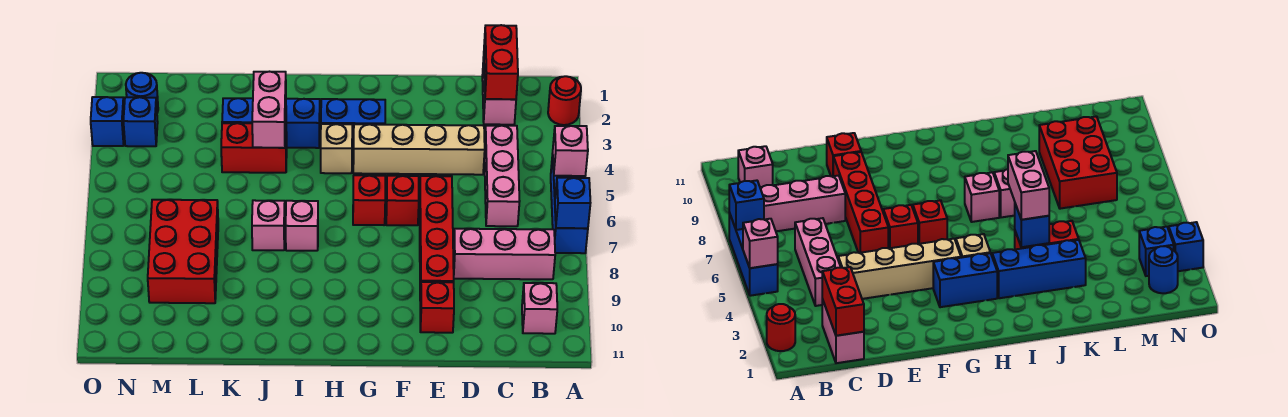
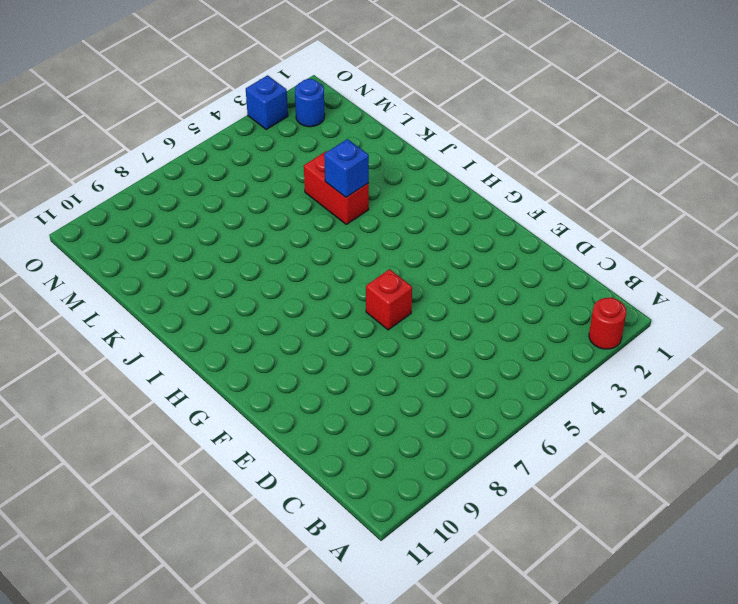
none -> blue 1x3 brick [551,154,588,253]
none -> pink 1x3 brick [453,229,555,279]
none -> pink 1x1 brick [522,283,557,334]

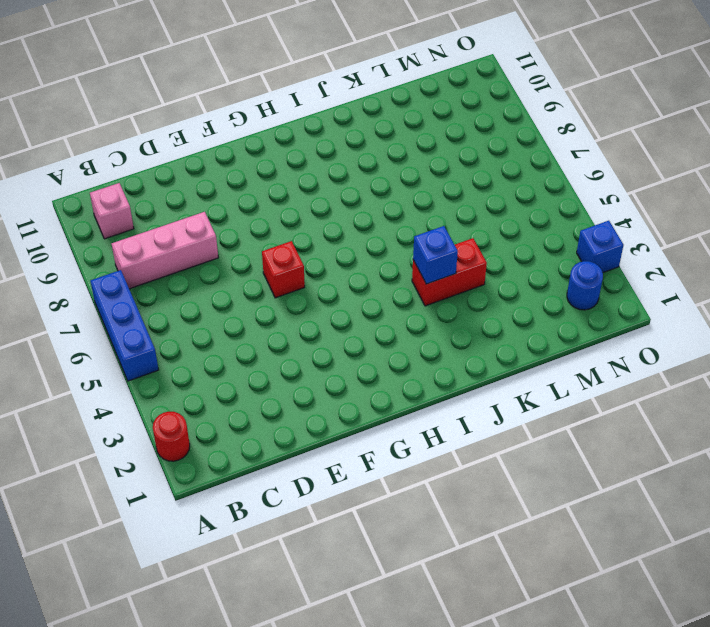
none -> pink 1x2 brick [482,57,516,125]
none -> pink 1x3 brick [484,126,520,226]
none -> tan 1x4 brick [353,124,485,175]

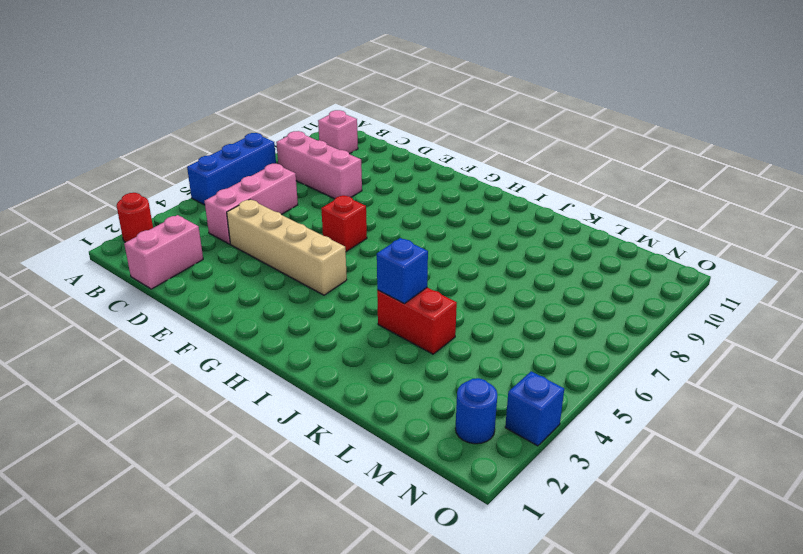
none -> red 1x4 brick [419,176,454,299]
none -> red 1x1 brick [420,282,454,333]
none -> blue 1x2 brick [321,99,385,148]

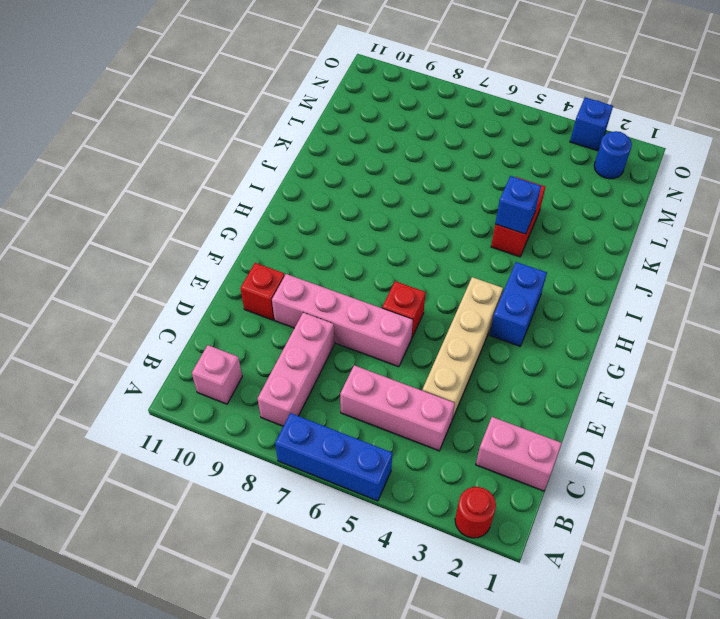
pink 1x4 brick [272,274,413,367] -> red 1x4 brick [419,176,454,299]
none -> red 1x1 brick [353,175,385,225]
none -> tan 1x1 brick [321,124,352,173]
none -> blue 1x3 brick [222,98,320,148]

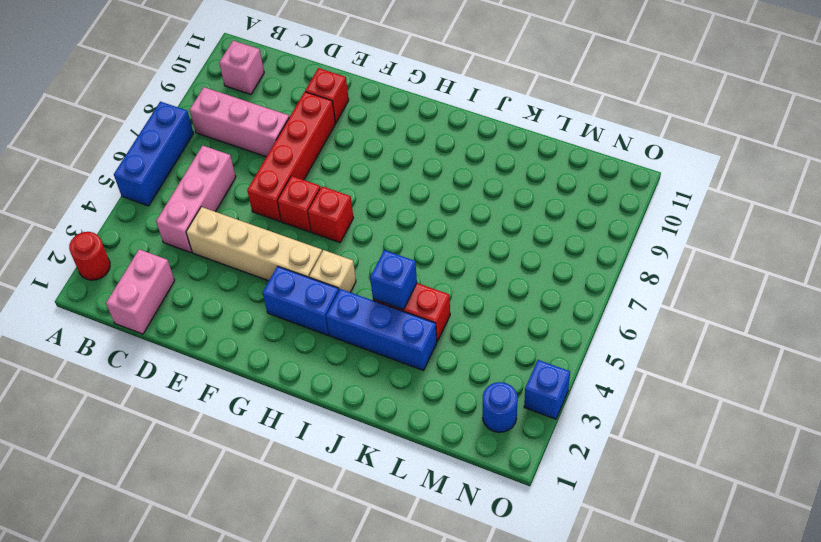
none -> pink 1x1 brick [286,201,318,251]
none -> pink 1x1 brick [252,200,285,250]
none -> red 2x3 brick [148,200,218,303]

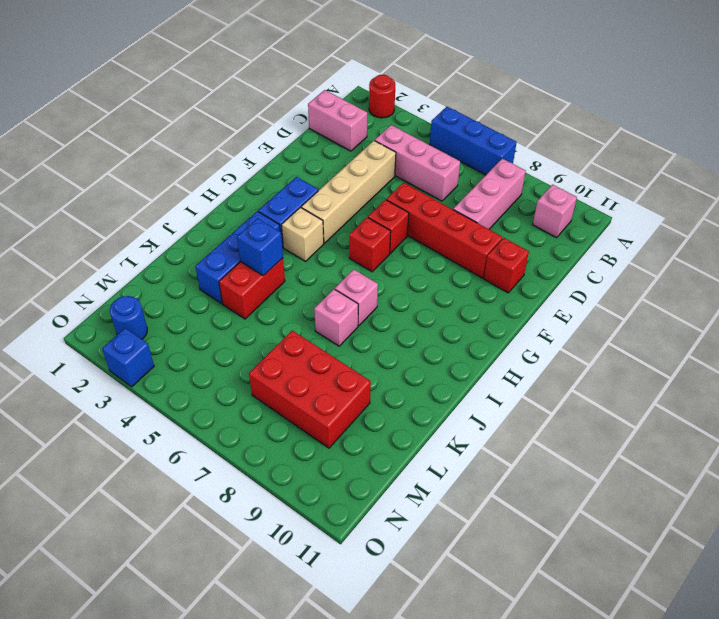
none -> blue 1x1 brick [123,97,158,146]
none -> pink 1x1 brick [553,126,588,176]
none -> blue 1x1 brick [555,178,590,228]

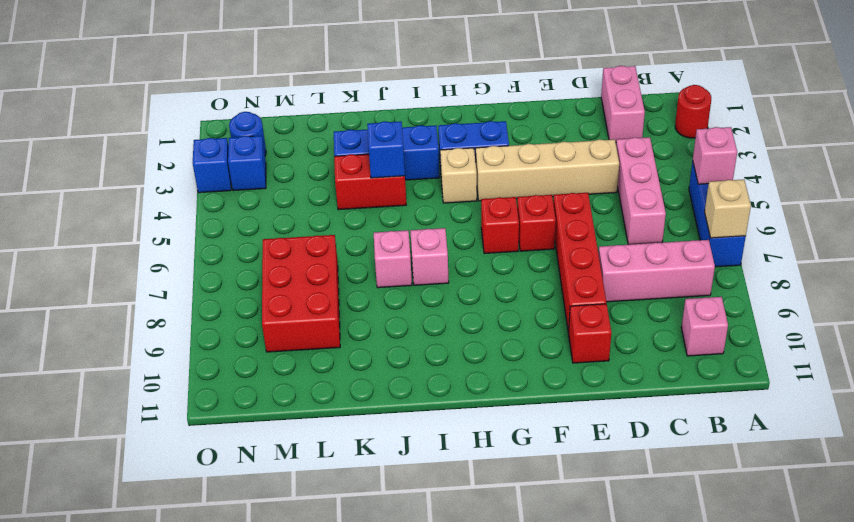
tan 1x1 brick [705,180,751,238] -> blue 1x1 brick [555,178,590,228]
none -> red 1x2 brick [484,25,518,99]
none -> pink 1x2 brick [252,72,286,148]

